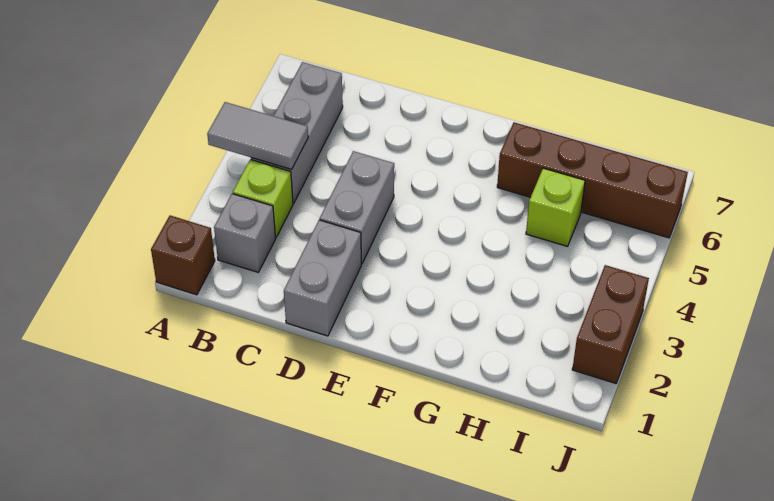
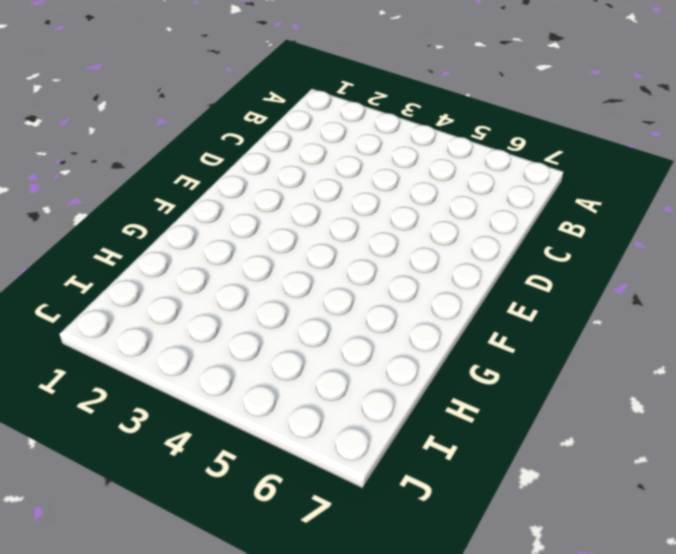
none -> brown 1x1 brick [151,216,215,295]
none -> grey 1x1 brick [214,194,276,272]

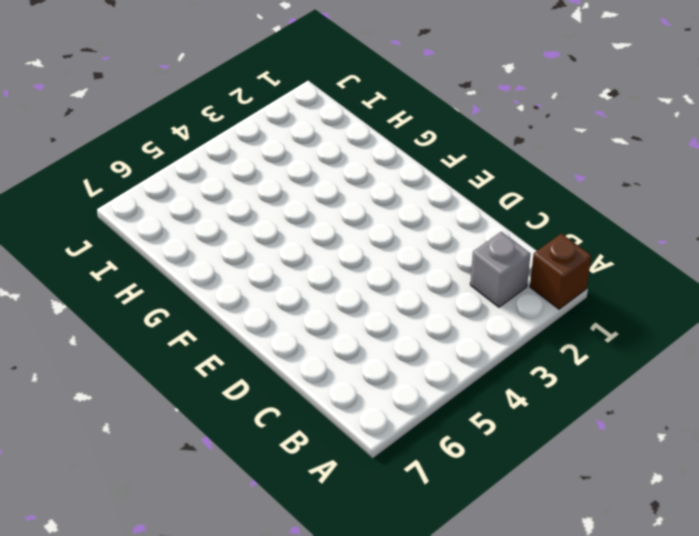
none -> lime 1x1 brick [233,159,293,237]
none -> grey 1x3 brick [251,62,343,203]

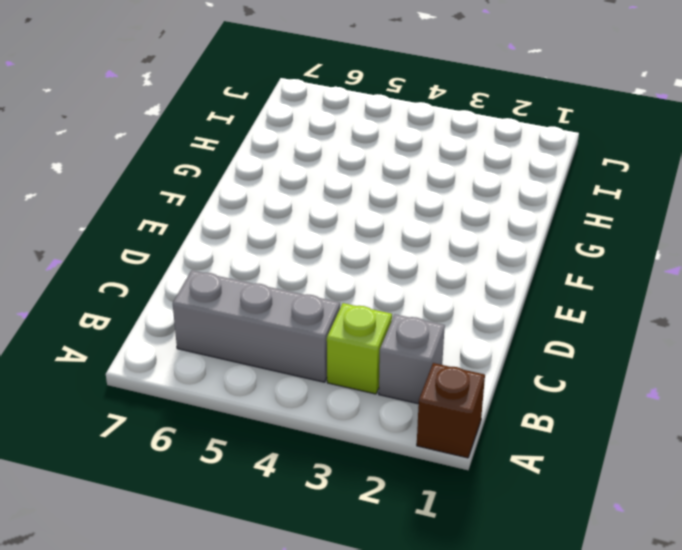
none -> grey 1x2 brick [284,220,361,336]
none -> grey 1x2 brick [320,151,394,264]

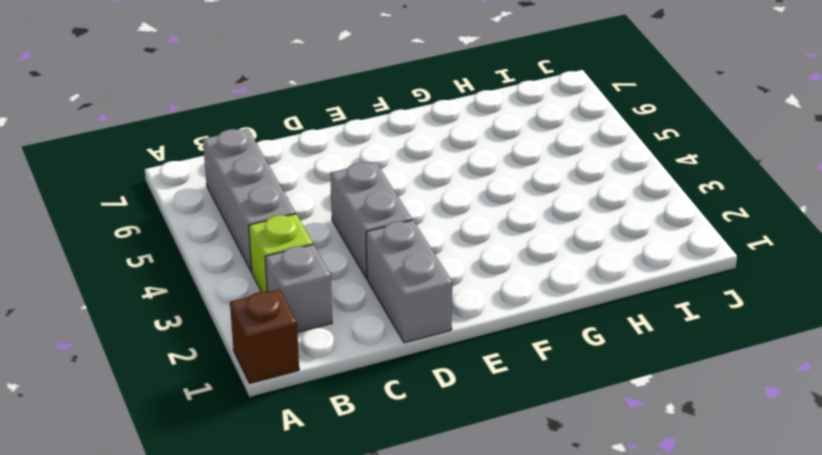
none -> brown 1x4 brick [497,122,688,238]
none -> lime 1x1 brick [526,168,585,246]

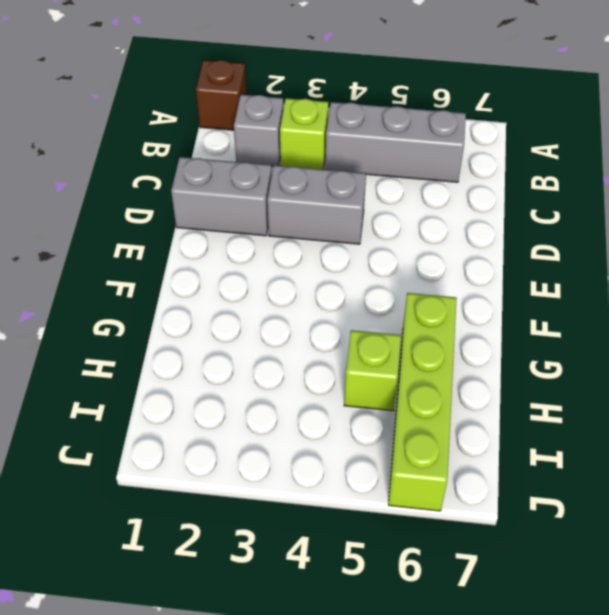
lime 1x4 brick [388,293,457,511] -> brown 1x4 brick [497,122,688,238]
none -> brown 1x2 brick [572,265,649,383]
none -> grey 1x2 tile [207,102,308,169]

